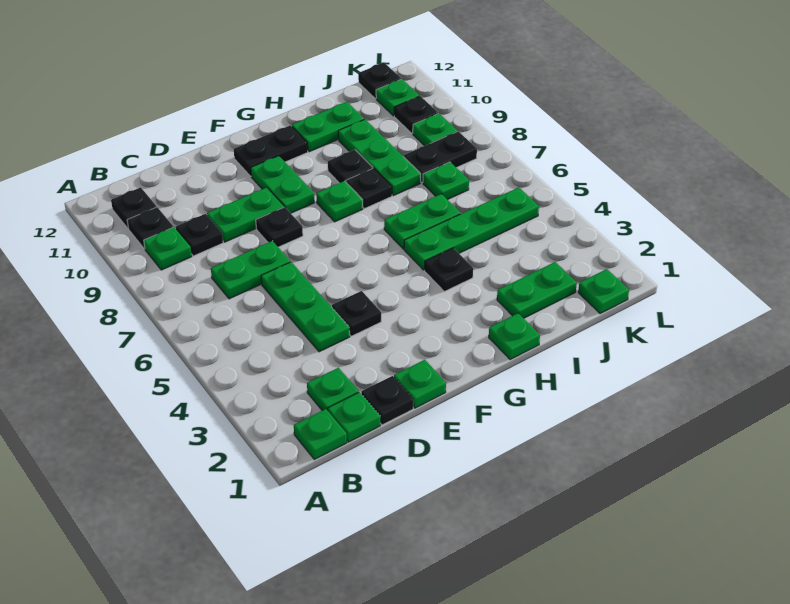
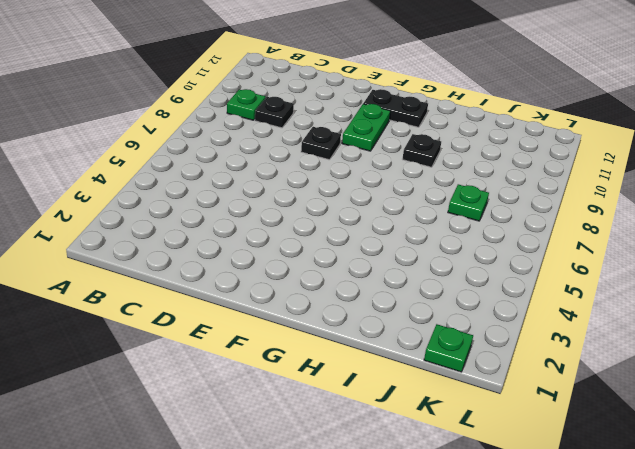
none -> green 1x1 plate [294,409,347,459]
none -> black 1x1 plate [127,207,173,249]
none -> black 1x1 plate [111,187,157,228]
none -> green 1x1 plate [328,392,380,442]

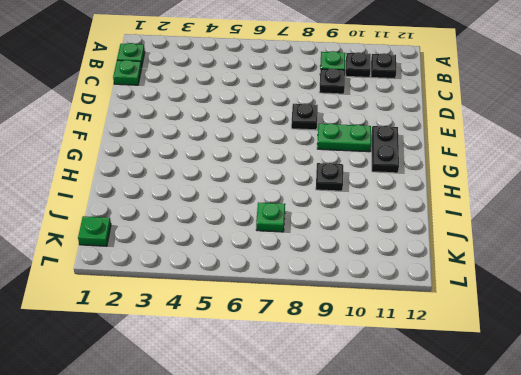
none -> green 1x1 plate [307,368,359,411]
none -> green 1x2 plate [211,241,290,299]
none -> black 1x1 plate [361,376,413,425]
none -> green 1x3 plate [261,262,350,352]

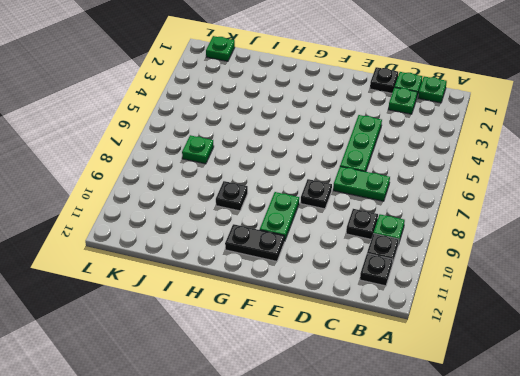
none -> green 1x2 plate [207,187,284,242]
none -> green 1x1 plate [394,360,446,408]
none -> black 1x1 plate [332,291,381,336]
none -> green 1x1 plate [316,181,363,222]

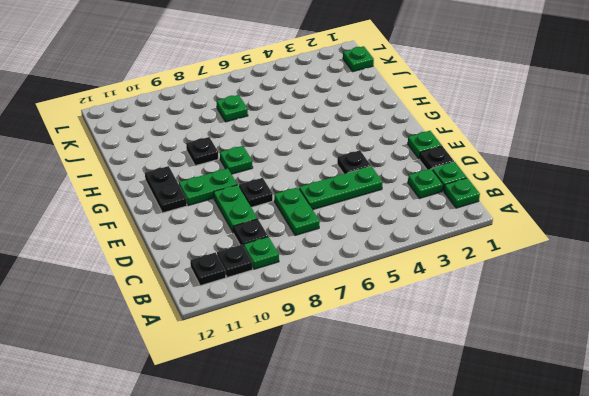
none -> green 1x1 plate [489,313,540,360]
none -> black 1x1 plate [424,248,473,291]
none -> green 1x4 plate [404,187,539,270]
none -> green 1x2 plate [384,194,461,249]

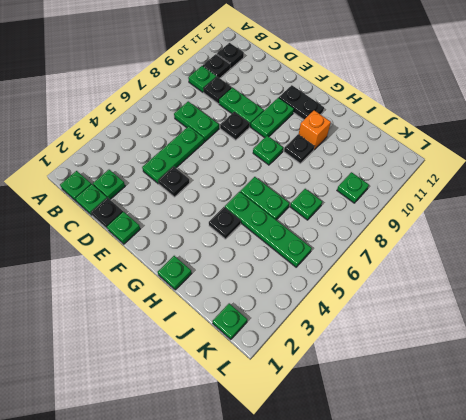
orange 1x1 brick [299,110,331,150] -> none
none -> black 1x1 plate [346,168,392,209]
none -> green 1x2 plate [292,102,364,152]
none -> green 1x2 plate [497,262,577,318]
none -> green 1x3 plate [338,119,421,196]

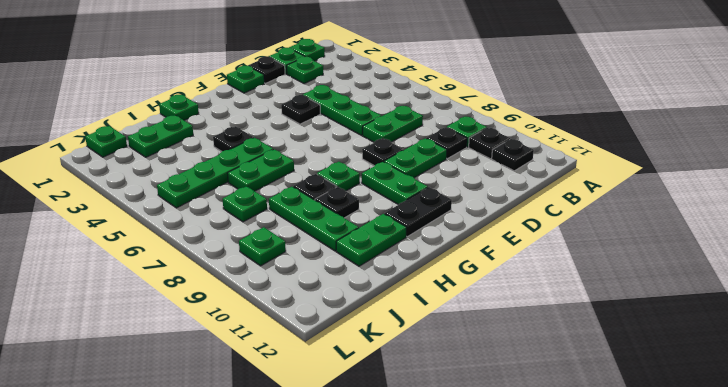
none -> black 1x2 plate [404,131,477,183]
none -> black 1x1 plate [394,96,438,134]
none -> green 1x1 plate [376,79,419,116]
none -> black 1x1 plate [358,63,401,99]

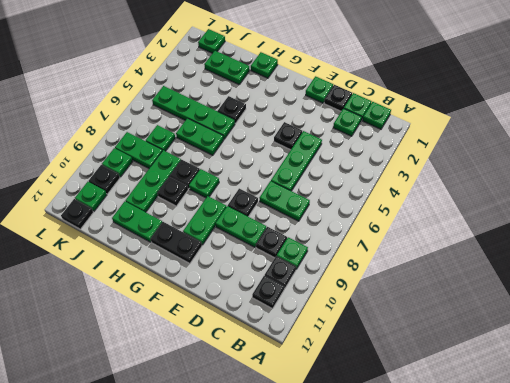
green 1x2 plate [115,132,162,168] -> black 1x2 plate [404,131,477,183]

